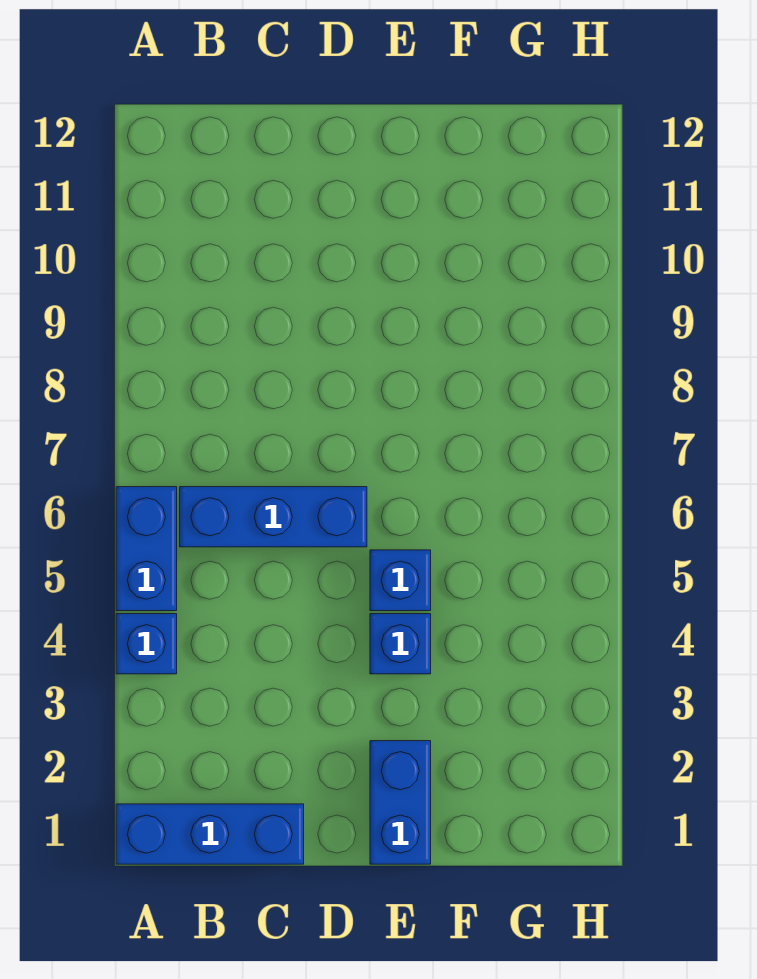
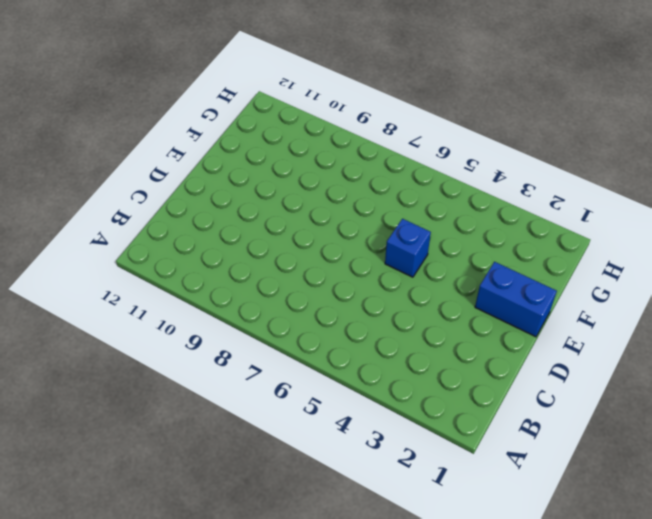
none -> blue 1x3 brick [116,804,304,864]
none -> blue 1x1 brick [116,614,177,674]

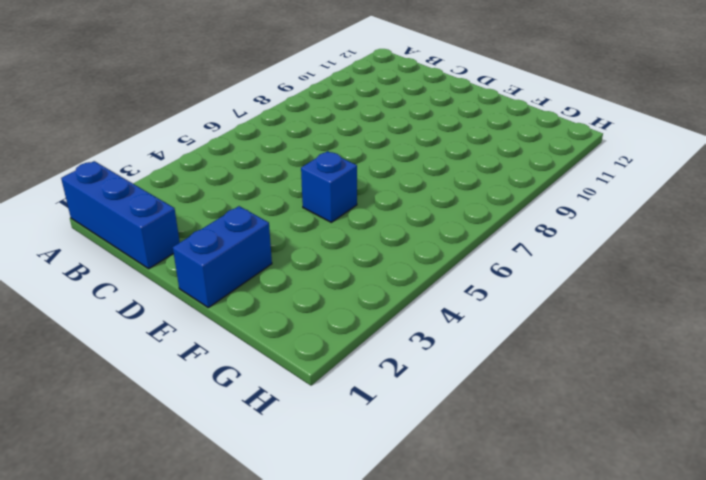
none -> blue 1x1 brick [116,614,177,674]
none -> blue 1x2 brick [116,487,177,611]

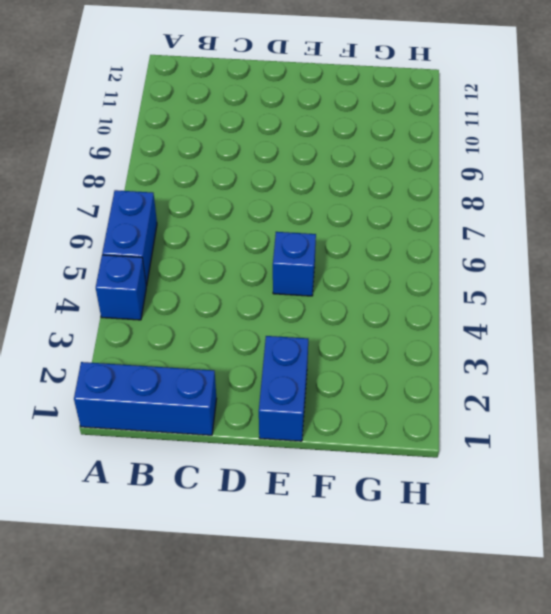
none -> blue 1x3 brick [180,487,367,547]
none -> blue 1x1 brick [370,614,431,674]

